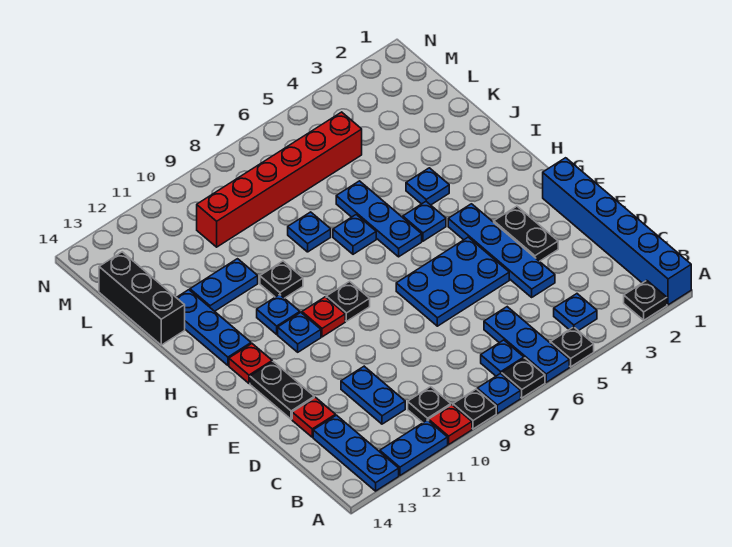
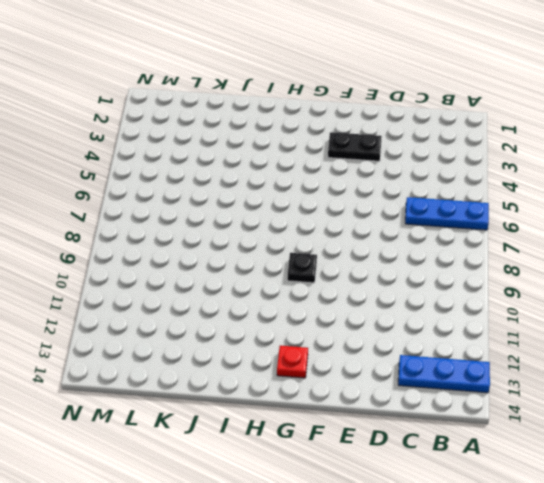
none -> blue 1x6 brick [543,158,691,305]
none -> black 1x1 plate [624,280,667,320]
none -> black 1x1 plate [550,327,594,367]
none -> black 1x1 plate [502,358,545,398]

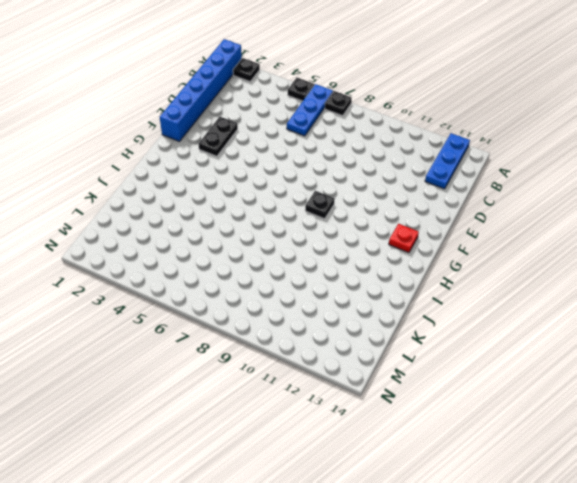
none -> blue 1x1 plate [477,373,521,413]
none -> black 1x1 plate [453,389,496,429]
none -> red 1x1 plate [429,405,472,444]
none -> blue 1x2 plate [380,420,448,475]

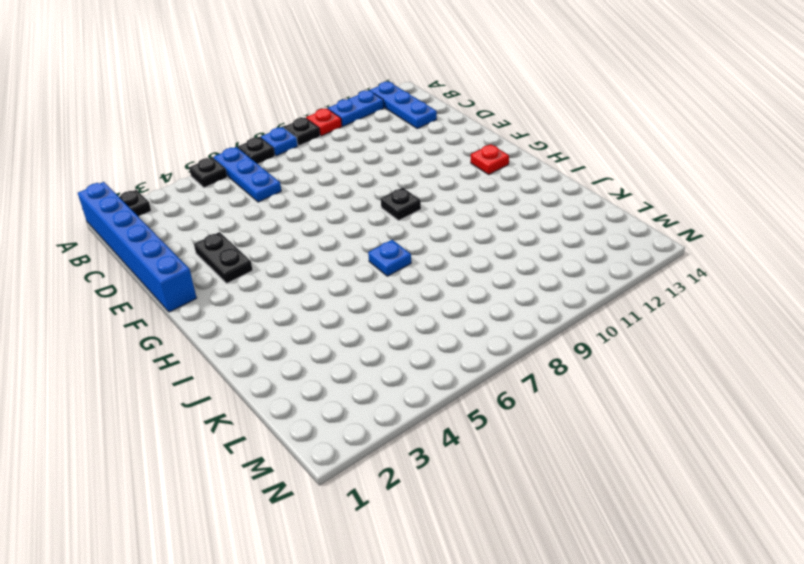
none -> blue 1x1 plate [554,294,597,331]
none -> blue 1x1 plate [481,340,524,376]
none -> black 1x1 plate [408,387,451,422]
none -> blue 1x2 plate [341,366,405,424]

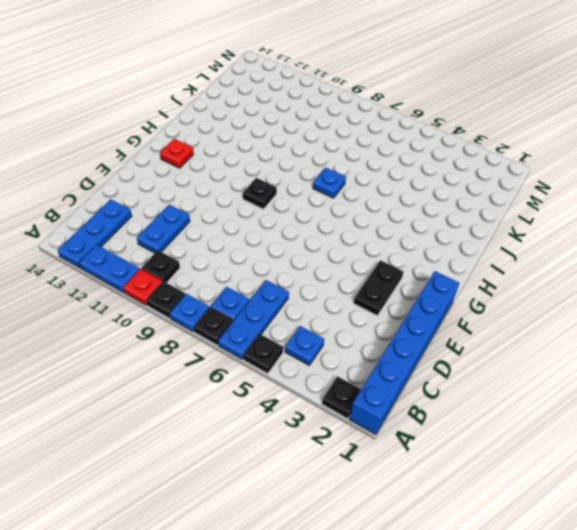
none -> blue 1x4 plate [448,204,555,297]
none -> red 1x1 plate [292,397,335,437]
none -> blue 2x3 plate [396,237,509,326]
none -> black 1x2 plate [250,362,314,419]

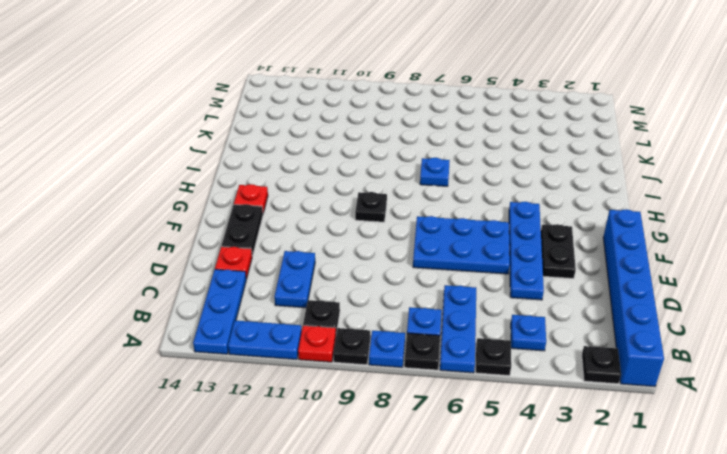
none -> red 1x1 plate [302,297,345,337]
none -> blue 1x1 plate [278,313,321,352]
none -> blue 1x1 plate [403,202,446,241]
none -> blue 1x3 plate [336,181,422,257]

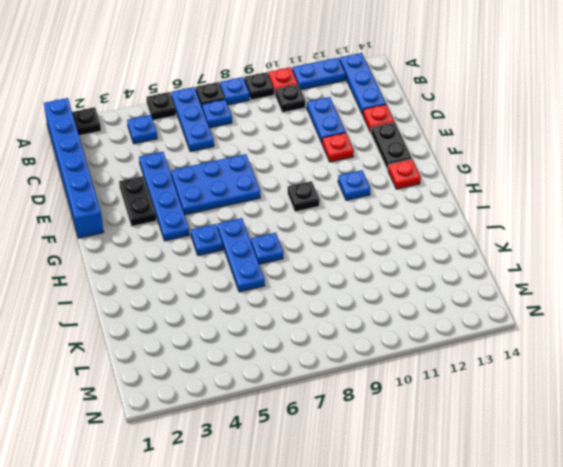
red 1x1 plate [322,133,354,162] -> red 1x1 plate moved to [302,297,345,337]
none -> blue 1x1 plate [257,295,300,334]
none -> blue 1x3 plate [176,290,251,365]
none -> blue 1x1 plate [406,168,449,205]
none -> black 1x1 plate [260,261,303,298]

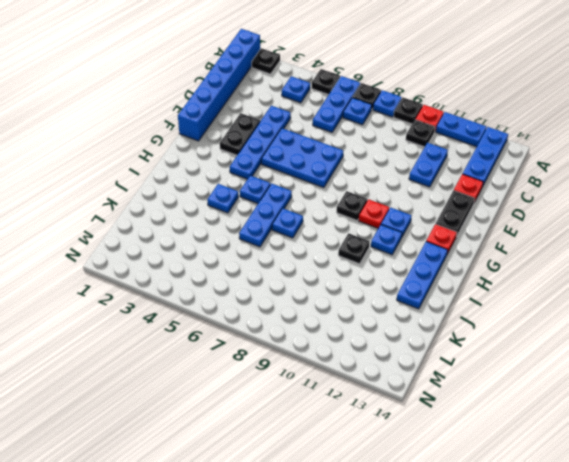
none -> blue 1x1 plate [288,212,331,252]
none -> blue 1x2 plate [190,259,258,311]
none -> black 1x3 brick [99,252,185,345]
none -> red 1x6 brick [197,112,362,247]

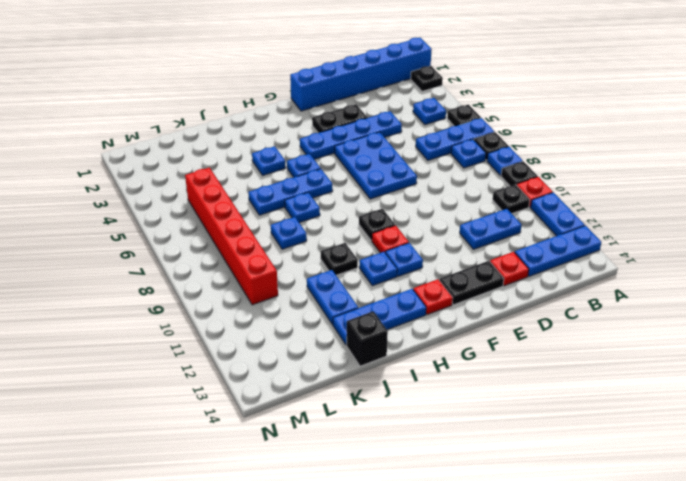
black 1x1 brick [347,311,388,366] -> black 1x3 brick [99,252,185,345]

